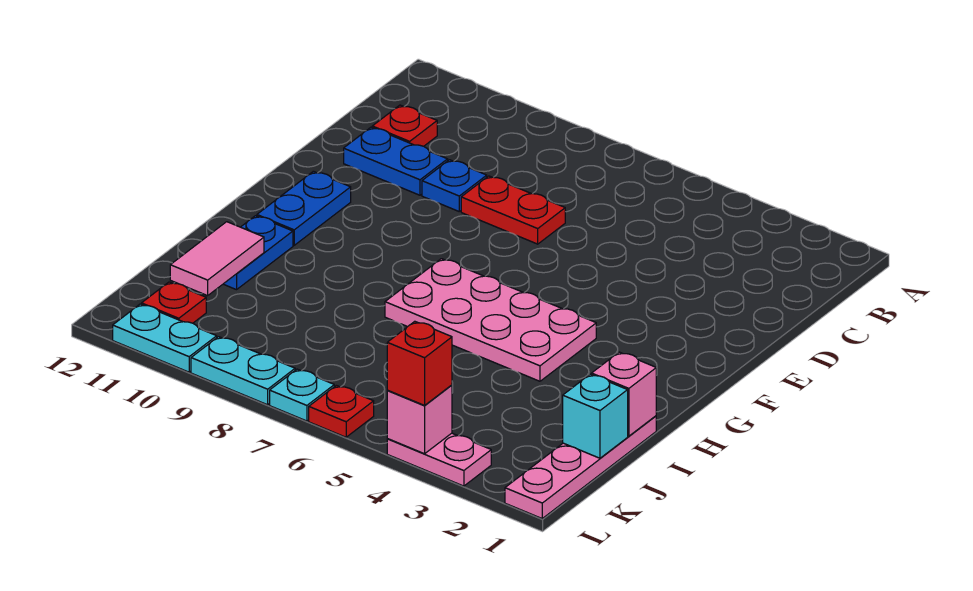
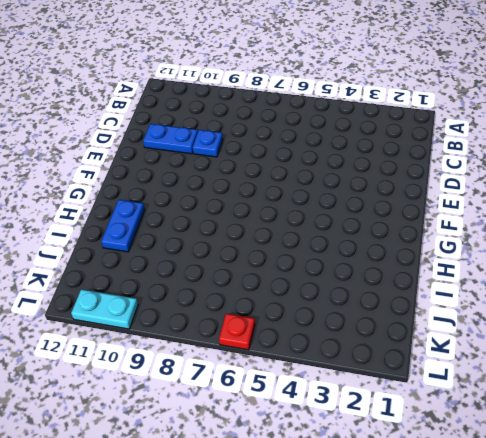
none -> red 1x1 plate [372,105,437,146]
none -> red 1x2 plate [461,176,565,244]
none -> blue 1x2 plate [257,171,351,245]

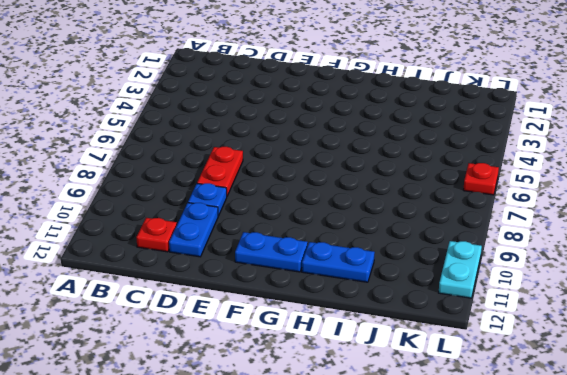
none -> pink 2x4 plate [385,259,596,381]
none -> pink 1x4 plate [505,416,656,518]
none -> red 1x1 plate [142,282,206,323]

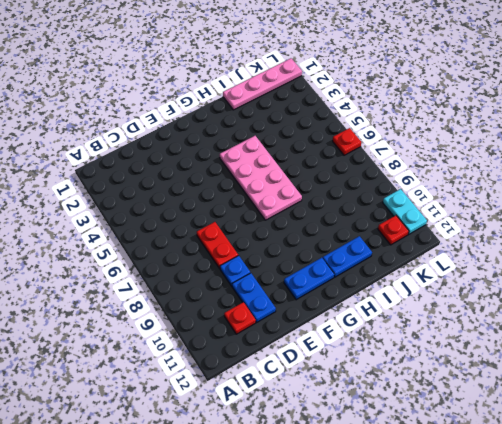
none -> pink 1x2 plate [387,433,491,486]
none -> cyan 1x1 plate [270,369,334,421]
none -> cyan 1x2 plate [191,337,295,405]

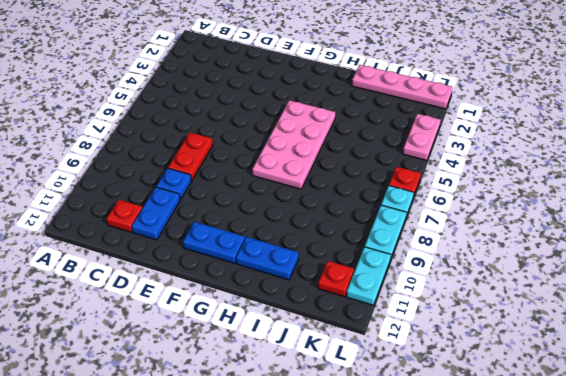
none -> pink 1x1 brick [592,352,656,436]
none -> pink 1x2 tile [170,222,264,296]
none -> cyan 1x1 brick [563,374,628,458]

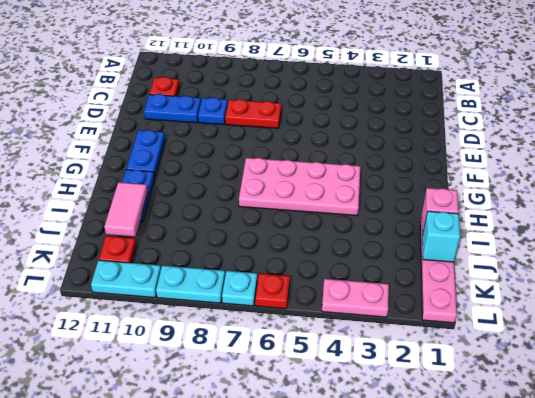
none -> pink 1x1 brick [387,385,452,454]
none -> red 1x1 brick [387,321,452,405]

